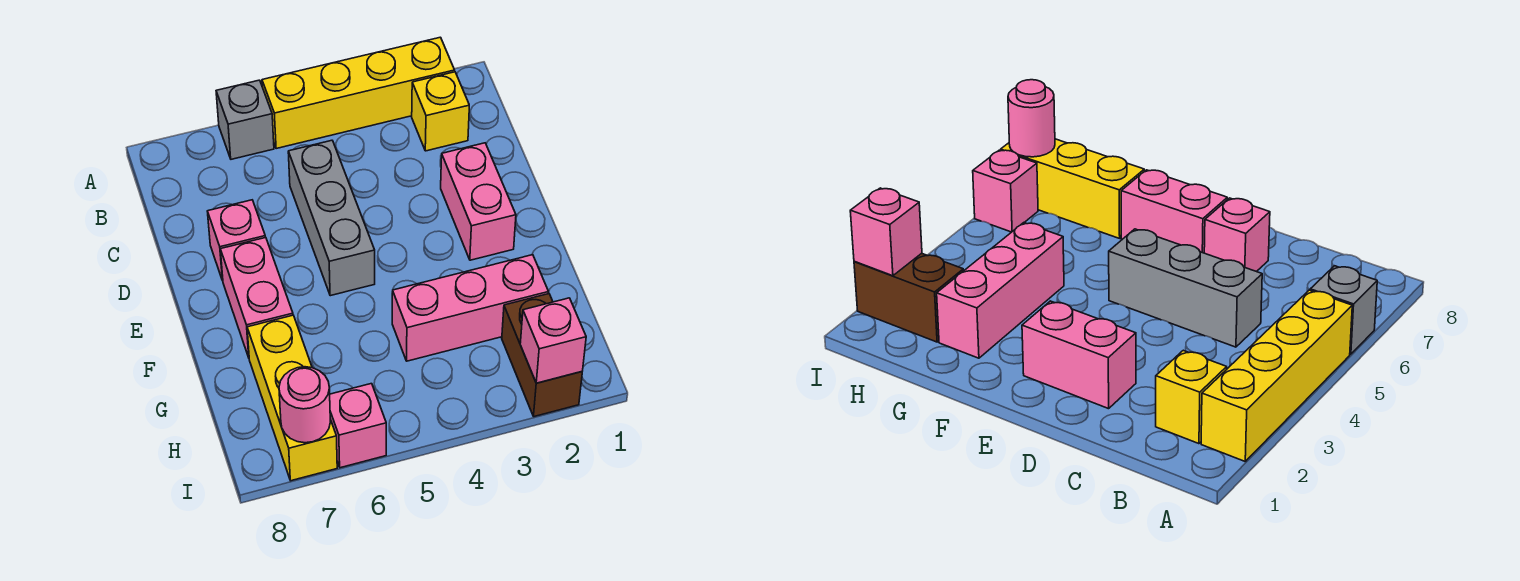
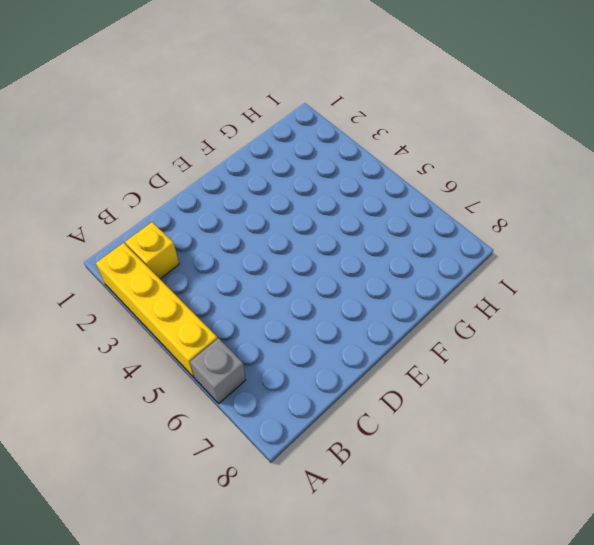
none -> grey 1x3 brick [288,140,375,296]
none -> pink 1x2 brick [441,143,516,260]
none -> pink 1x1 brick [207,200,265,281]

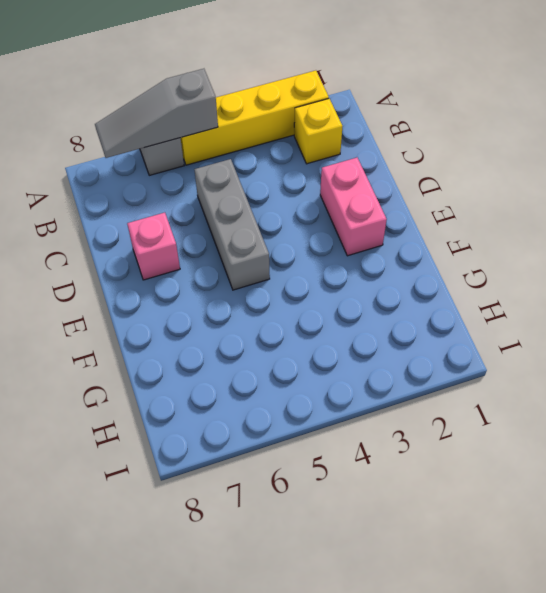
grey 1x3 slope [95,69,218,158] -> none
none -> pink 1x2 brick [220,237,293,357]
none -> pink 1x3 brick [392,255,549,361]
none -> yellow 1x3 brick [247,315,337,481]

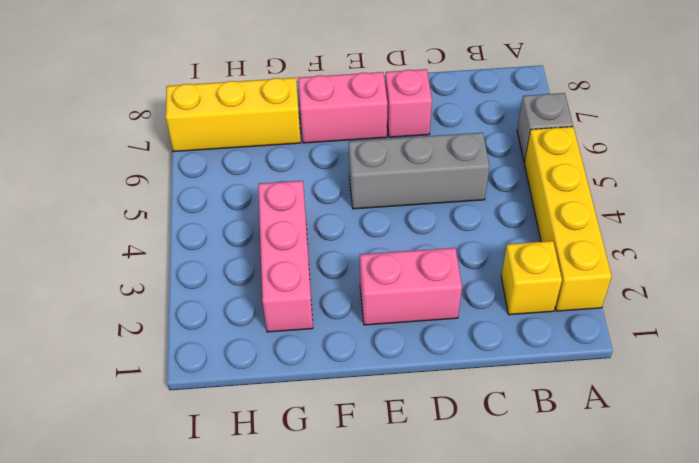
none -> brown 1x2 brick [502,294,582,417]
none -> pink 1x1 brick [330,384,386,468]
none -> pink 1x1 brick [520,298,586,383]

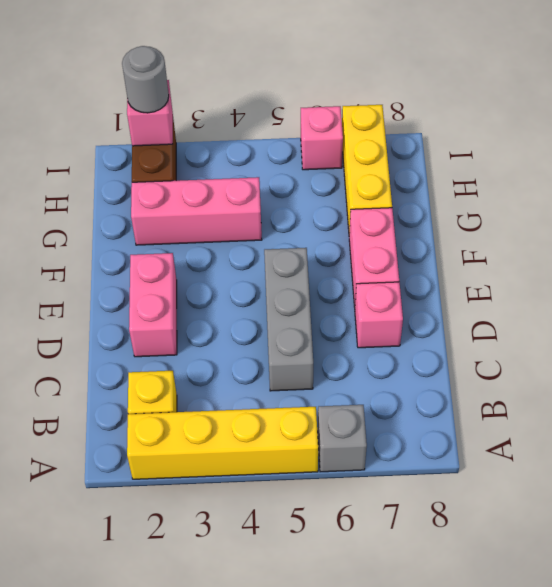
grey 1x1 round brick [122,46,169,113] -> none
none -> pink 1x1 round brick [279,367,330,443]

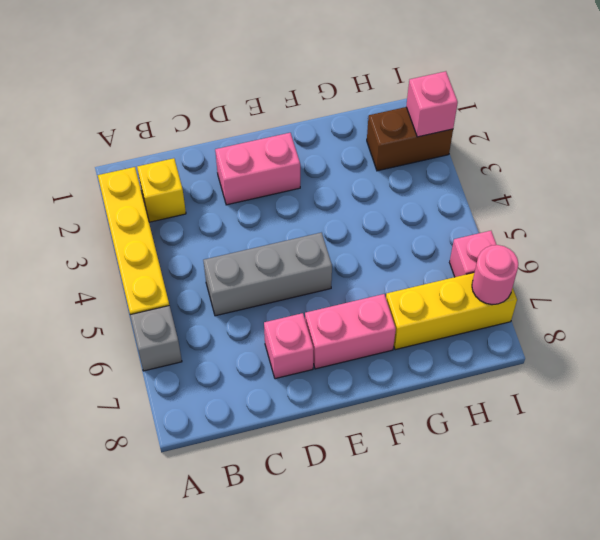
none -> pink 1x3 brick [392,255,549,361]

